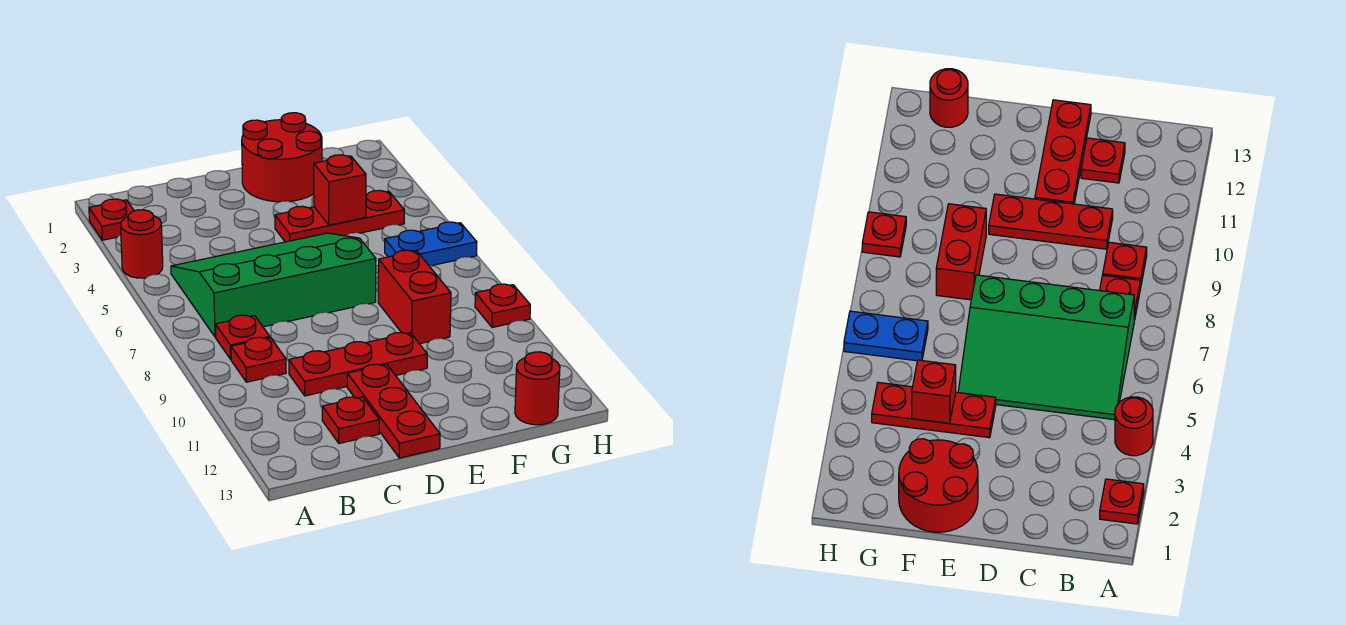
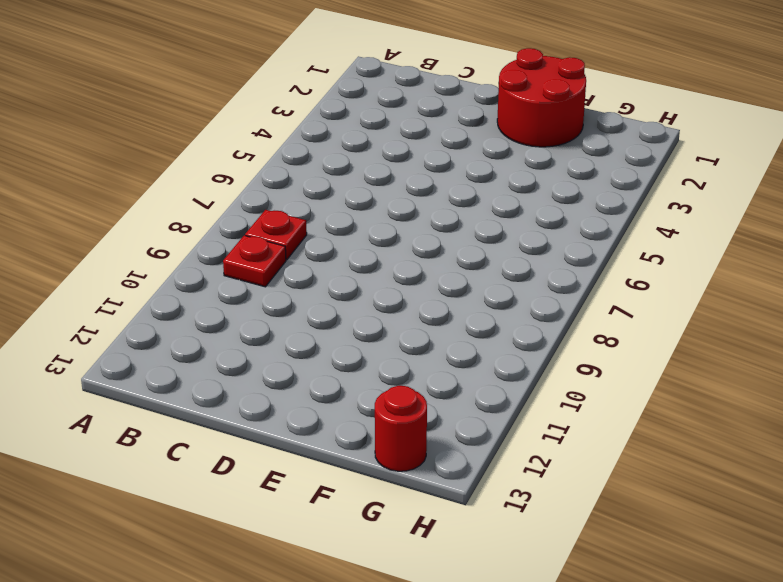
none -> red 1x1 plate [89,199,134,240]
none -> red 1x1 round brick [121,210,163,278]
none -> green 3x4 slope [171,233,376,337]

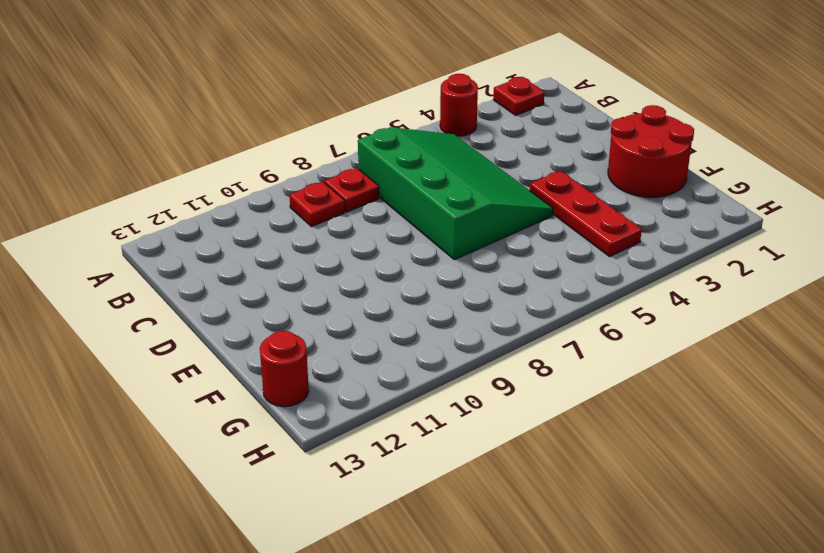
none -> red 1x3 plate [289,333,427,396]
none -> red 1x1 plate [322,397,379,443]
none -> red 1x3 plate [347,364,440,458]

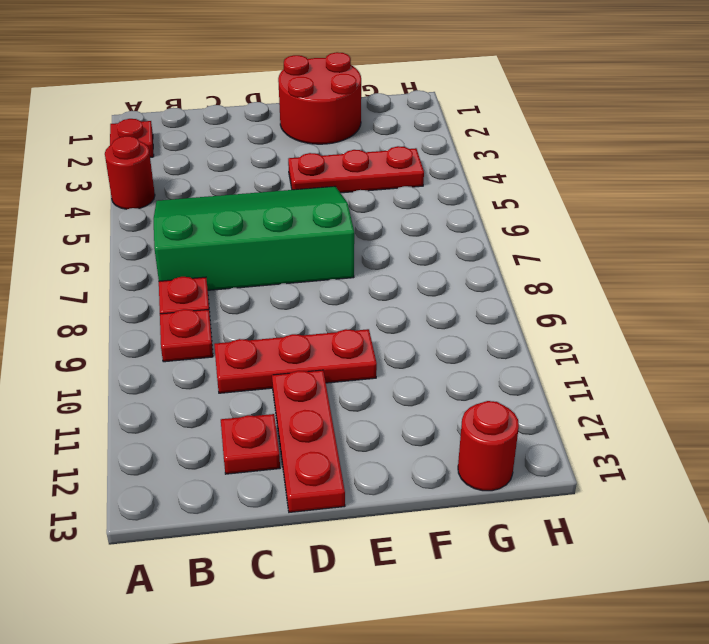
none -> red 1x2 brick [378,250,451,344]
none -> blue 1x2 plate [385,222,477,266]
none -> red 1x1 plate [475,284,530,328]

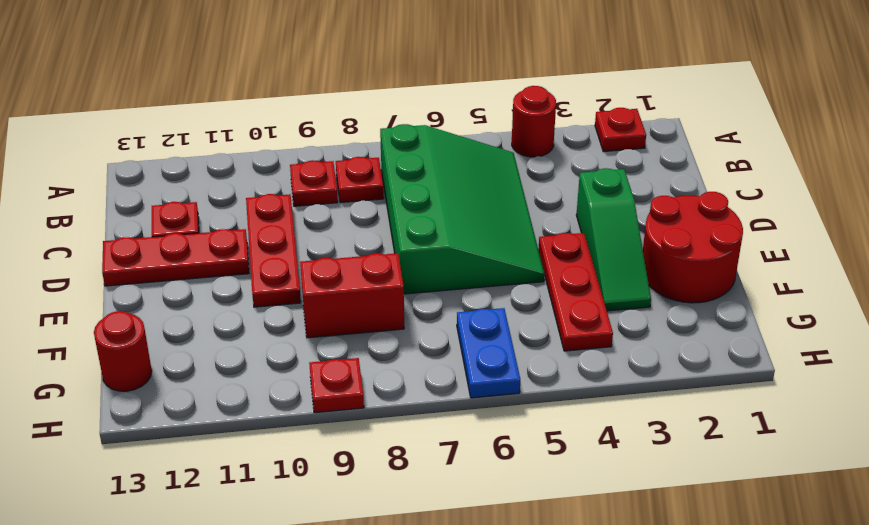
green 1x3 slope [576,168,651,311] -> none
none -> red 1x1 brick [314,155,366,225]

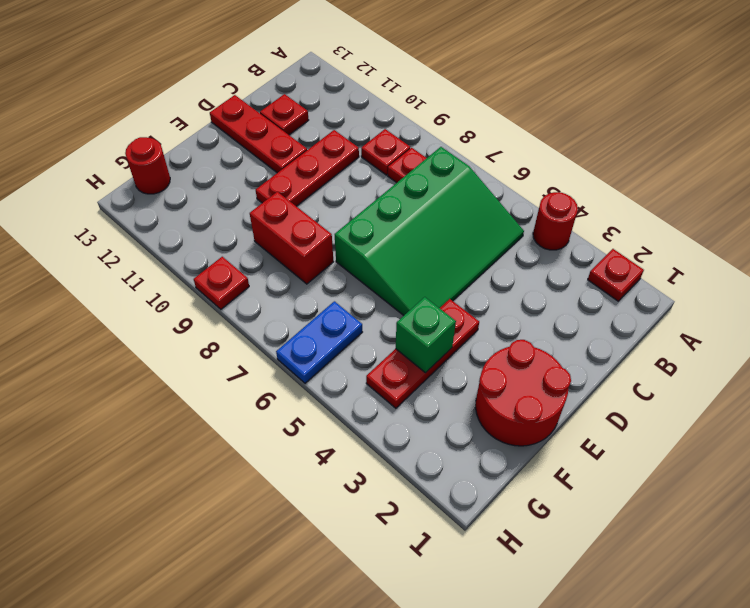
green 1x1 brick [396,297,456,373] -> red 1x1 brick [314,155,366,225]

